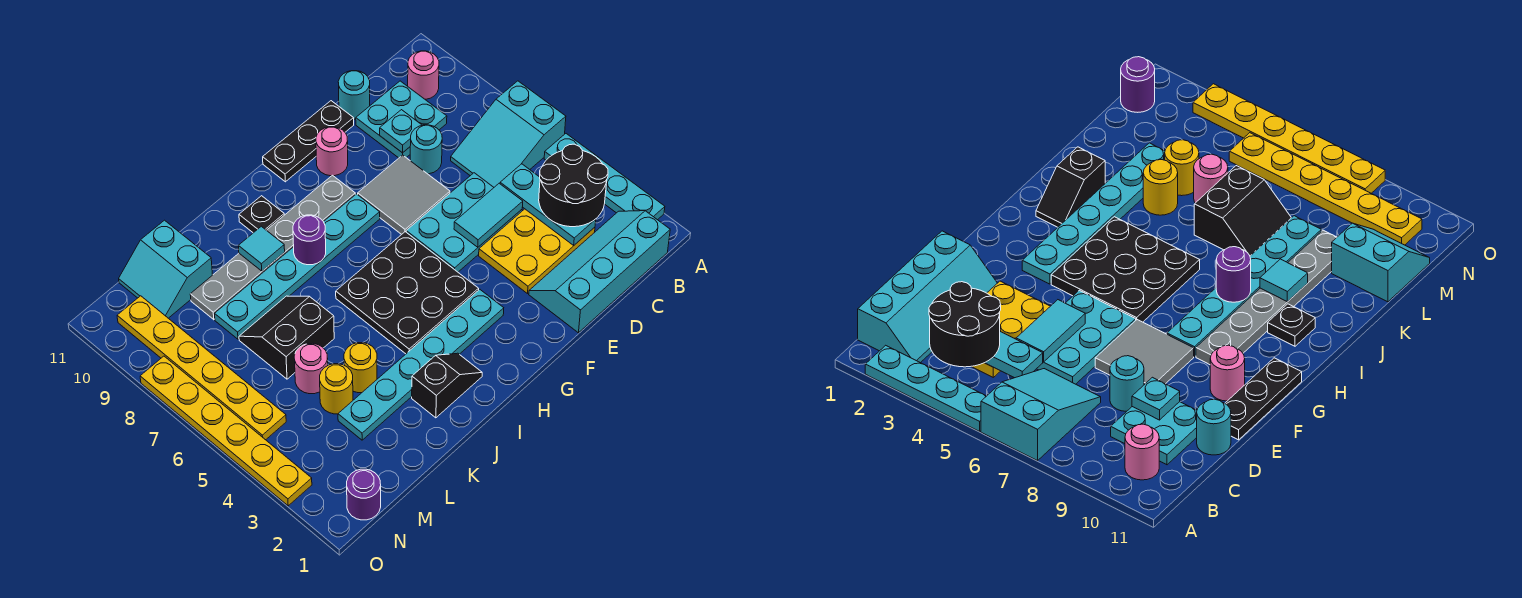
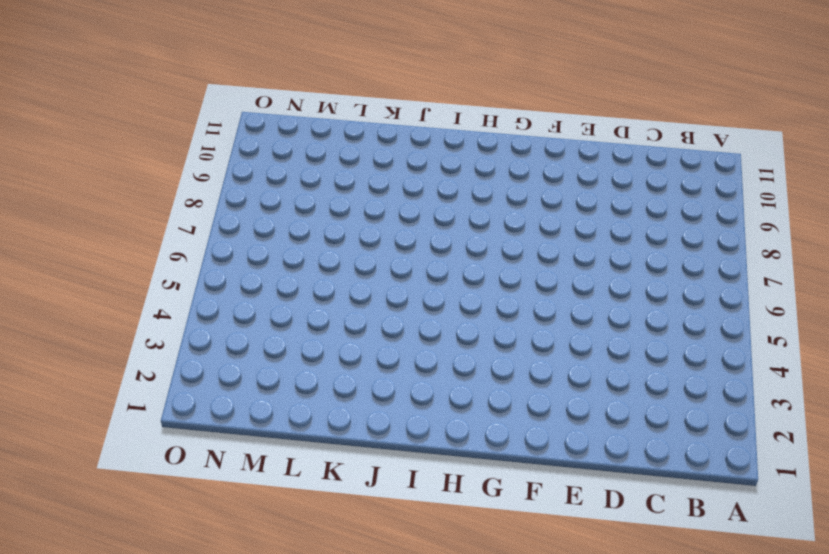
none -> cyan 1x4 plate [544,134,665,220]
none -> cyan 2x3 slope [451,81,566,187]
none -> cyan 2x4 slope [529,211,670,333]
none -> pink 1x1 round brick [408,51,439,99]

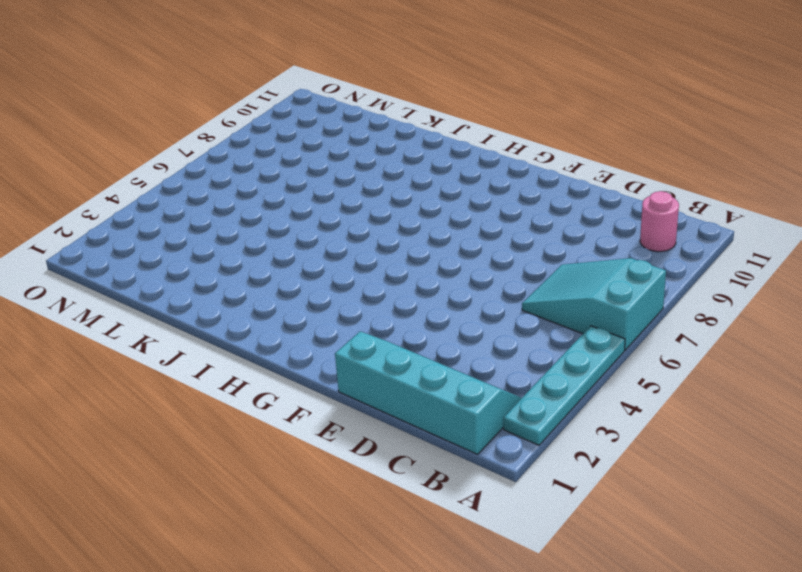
none -> yellow 2x3 plate [479,209,595,294]
none -> cyan 2x2 plate [356,81,447,158]
none -> cyan 2x3 plate [406,173,522,272]
none -> cyan 1x1 round brick [410,125,442,174]

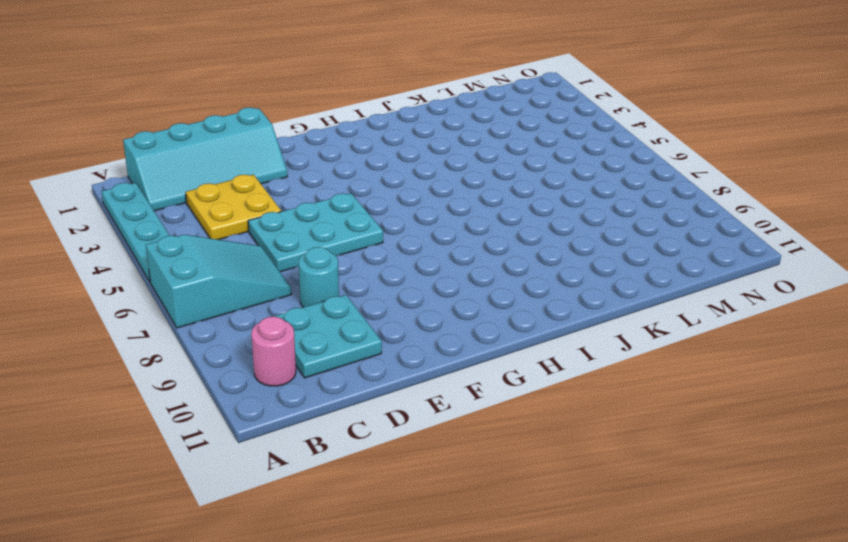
yellow 2x2 plate [186,175,281,240] -> yellow 2x3 plate [479,209,595,294]
none -> cyan 1x1 round brick [338,71,370,119]
none -> grey 2x2 tile [358,155,450,234]
none -> black 1x3 plate [263,101,354,182]
none -> pink 1x1 round brick [316,127,348,176]

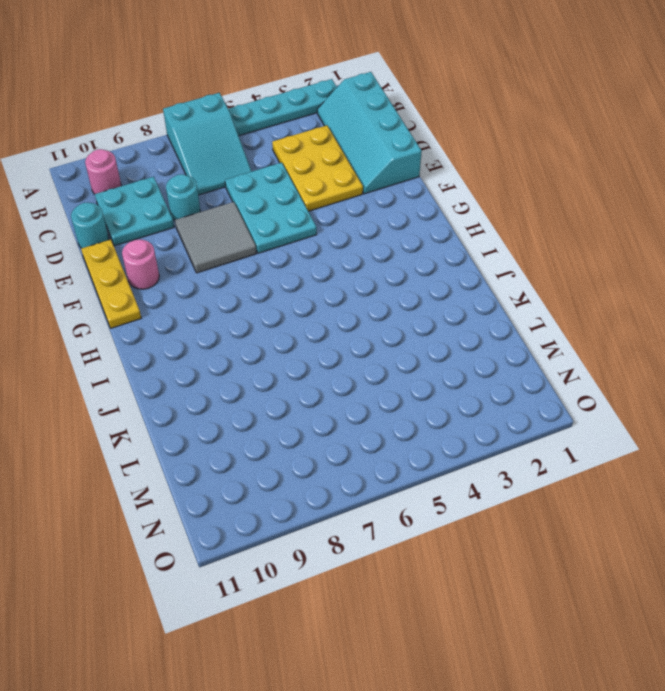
yellow 1x3 plate [81,240,141,328] -> black 1x3 plate [263,101,354,182]
none -> cyan 1x6 plate [338,289,504,440]
none -> black 3x3 plate [336,232,479,354]
none -> cyan 1x6 plate [215,194,380,339]
none -> grey 1x6 plate [190,175,355,320]

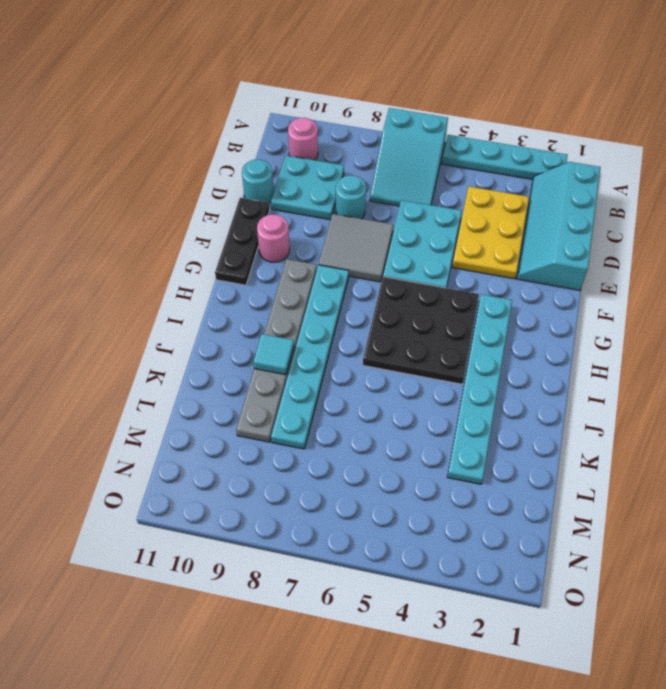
none -> black 1x2 slope [412,353,482,418]
none -> black 1x1 plate [239,196,284,233]
none -> yellow 1x1 round brick [344,343,377,393]
none -> black 2x2 slope [239,296,334,379]

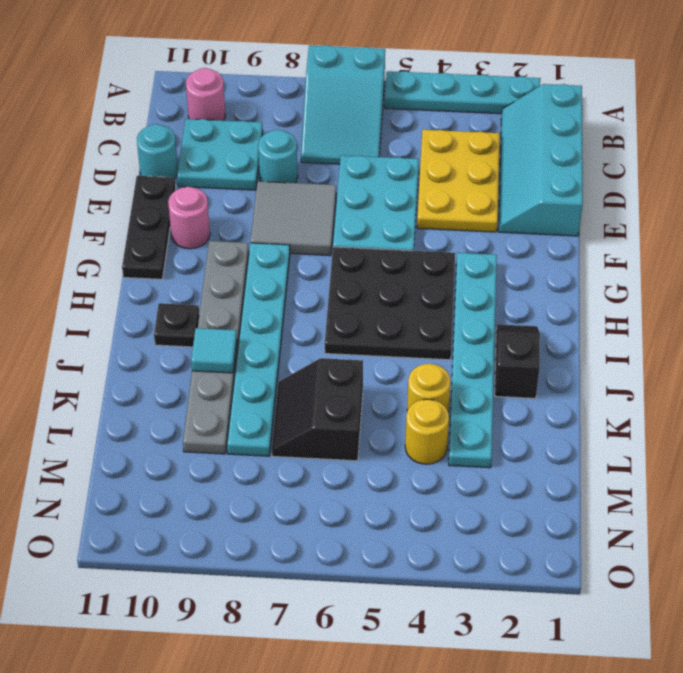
none -> pink 1x1 round brick [294,344,328,394]
none -> cyan 2x2 slope [119,220,212,318]
none -> purple 1x1 round brick [347,469,381,520]
none -> yellow 1x6 plate [117,296,286,440]

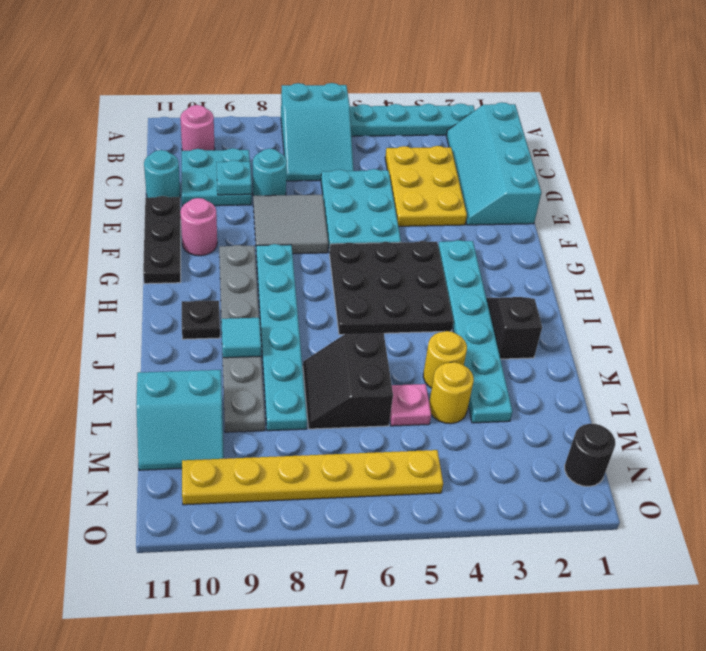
pink 1x1 plate [390,384,431,426] -> pink 1x1 round brick [294,344,328,394]
black 1x1 round brick [565,424,615,487] -> purple 1x1 round brick [347,469,381,520]
none -> yellow 1x6 plate [140,356,312,506]
none -> cyan 1x3 plate [500,164,596,246]
none -> cyan 1x2 tile [454,183,523,247]
none -> purple 1x1 round brick [293,215,326,265]

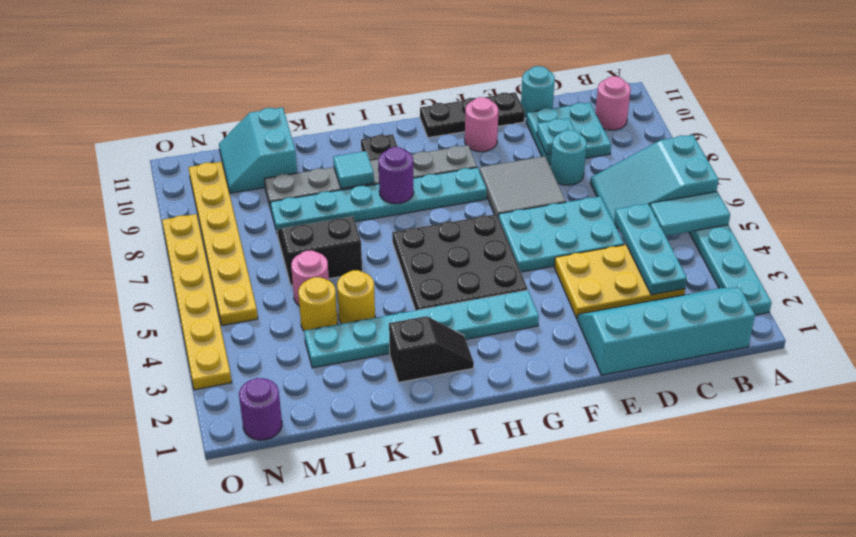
cyan 1x2 tile [650,192,730,236] -> cyan 1x2 tile moved to [454,183,523,247]
none -> black 2x2 round brick [539,144,608,227]

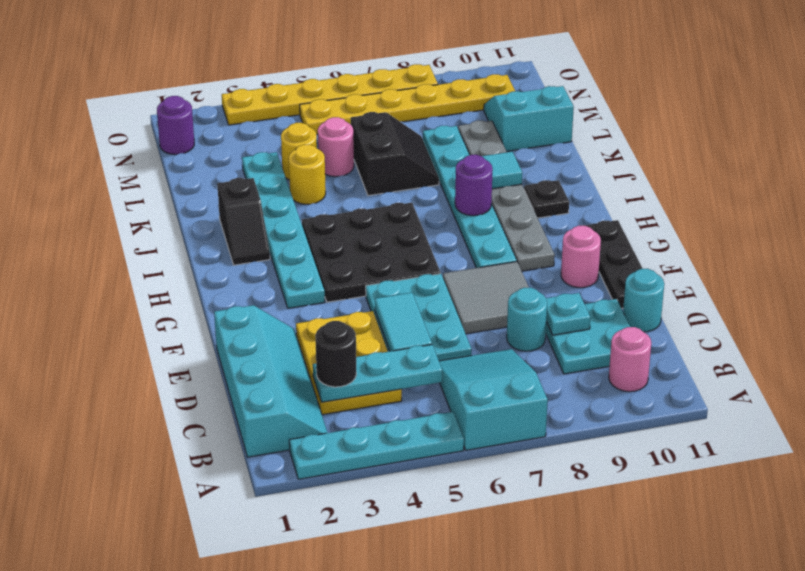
black 1x1 round brick [315,321,356,387] -> black 2x2 round brick [539,144,608,227]

